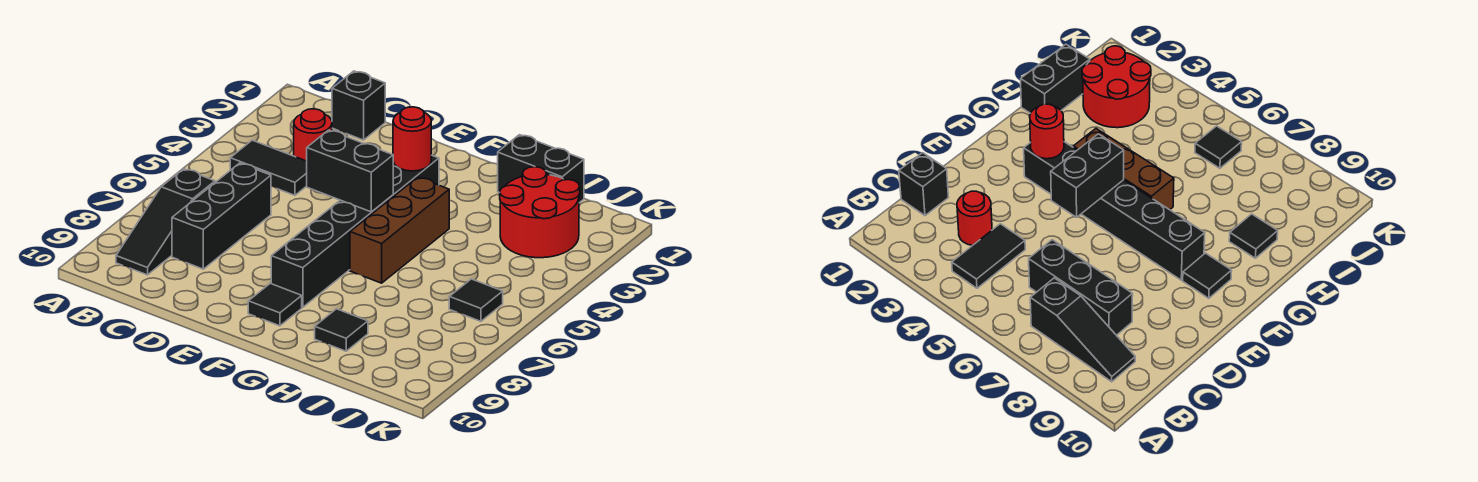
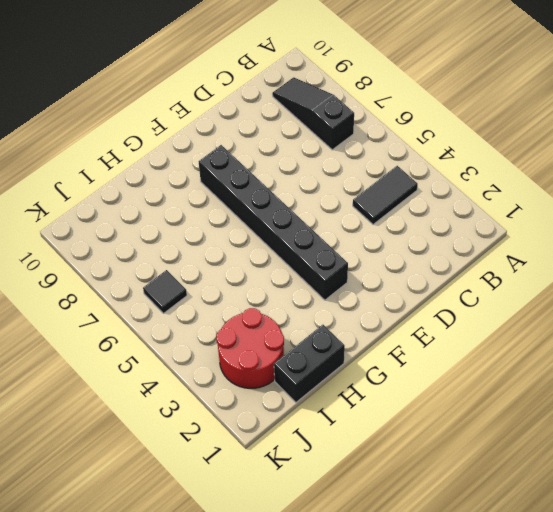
none -> black 1x1 brick [332,71,385,140]
none -> red 1x1 round brick [294,109,332,161]
none -> black 1x3 brick [172,163,271,269]

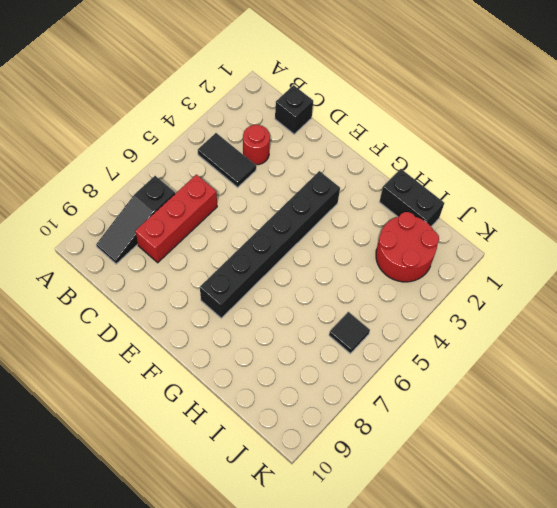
red 1x3 brick [135,175,217,263] -> black 1x3 brick [172,163,271,269]
none -> black 1x1 tile [248,283,302,326]
none -> brown 1x3 brick [350,177,449,283]
none -> black 1x1 tile [315,309,368,351]

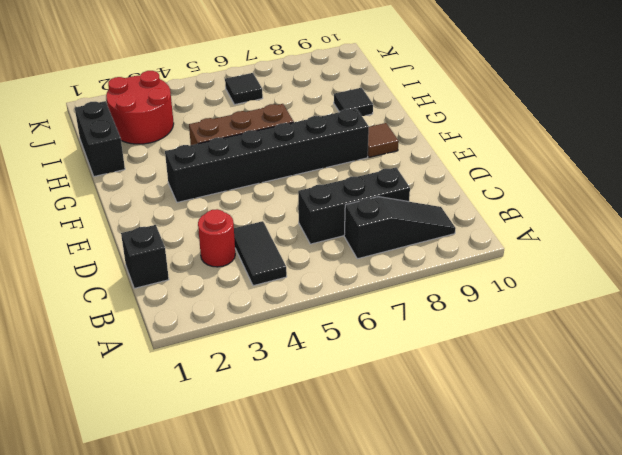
brown 1x1 tile [368,123,399,157] -> black 1x1 tile [248,283,302,326]
none -> black 1x2 brick [307,130,393,212]
none -> red 1x1 round brick [393,107,431,171]

